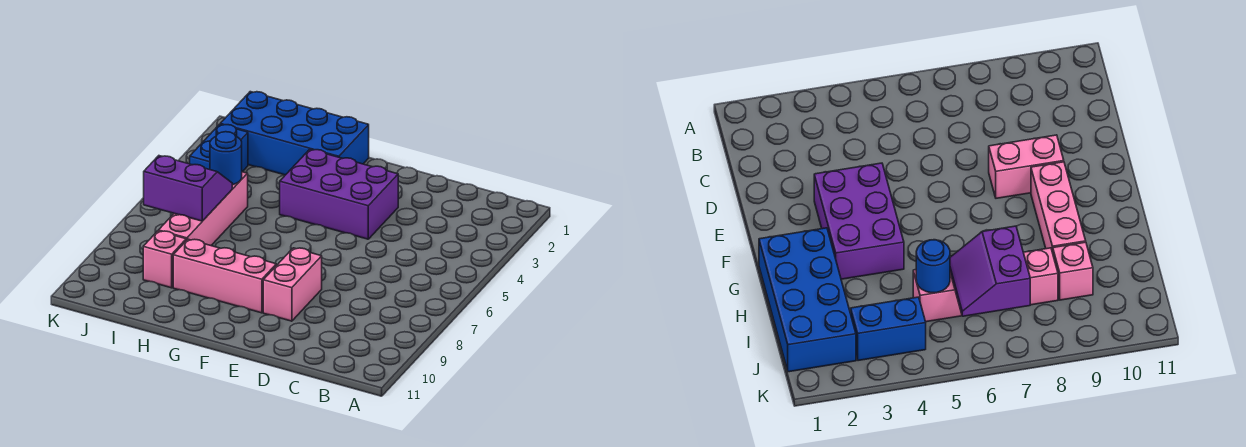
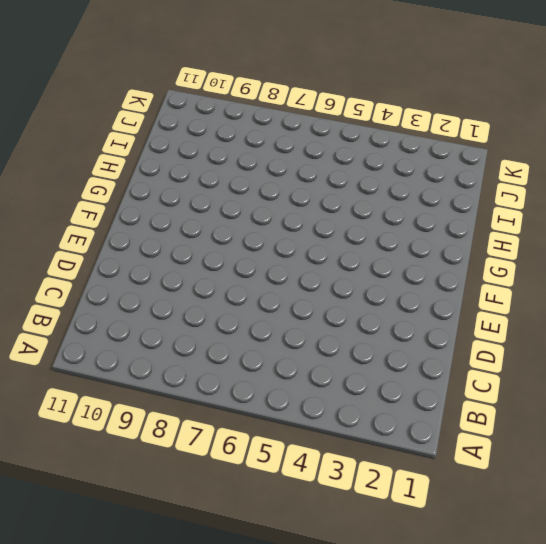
none -> purple 2x3 brick [280,149,398,239]
none -> pink 1x2 brick [263,248,322,321]

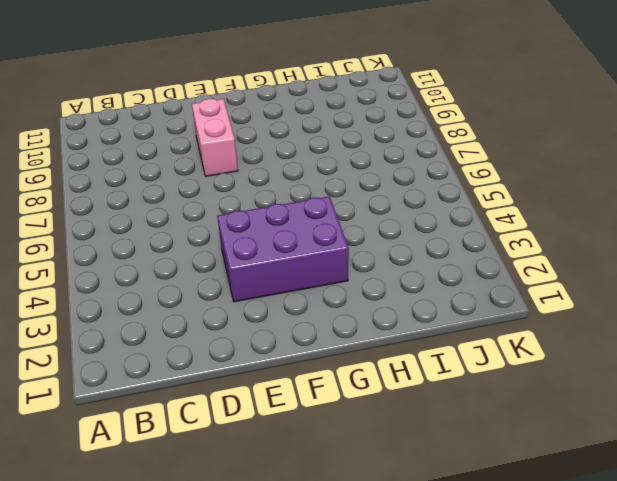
none -> pink 1x3 brick [173,239,276,313]
none -> blue 2x4 brick [221,92,369,175]

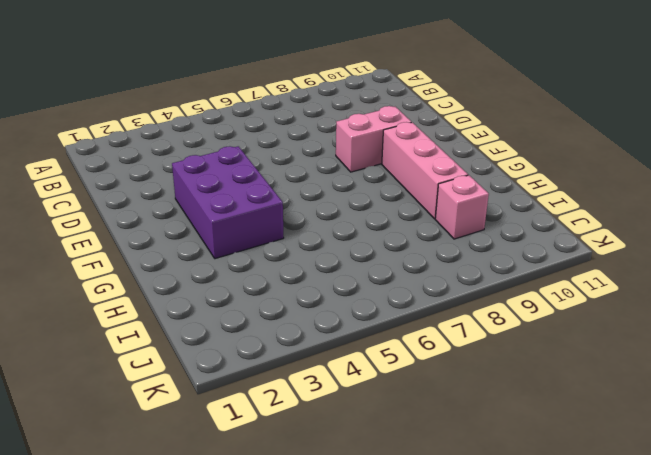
none -> blue 2x4 brick [221,92,369,175]
none -> pink 1x4 brick [158,172,248,245]

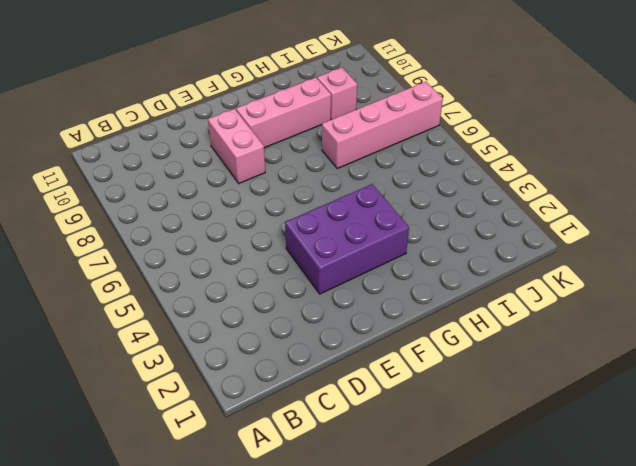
pink 1x4 brick [322,82,443,168] -> pink 1x4 brick turned to [158,172,248,245]
none -> blue 2x4 brick [221,92,369,175]
none -> blue 1x2 brick [190,124,248,172]

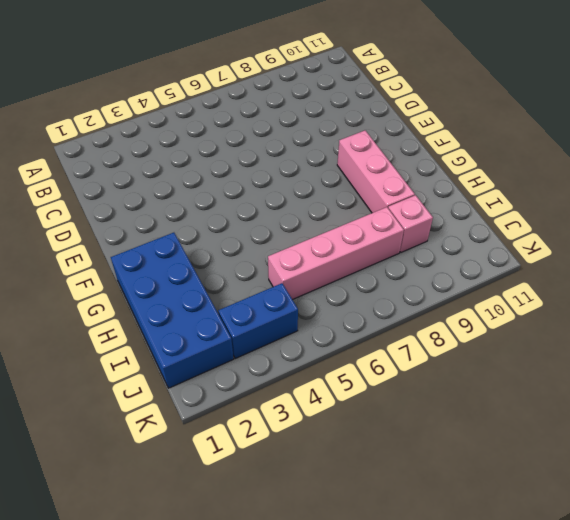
none -> purple 2x3 brick [280,149,398,239]
none -> pink 1x2 brick [263,248,322,321]

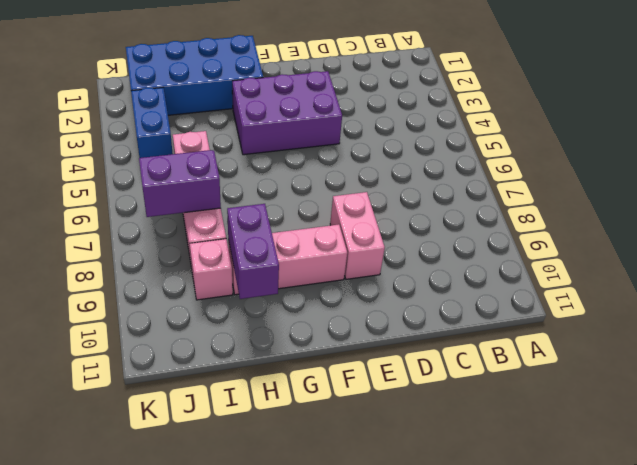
purple 1x2 brick [227,204,279,299] -> none
none -> blue 1x1 round brick [210,132,242,185]

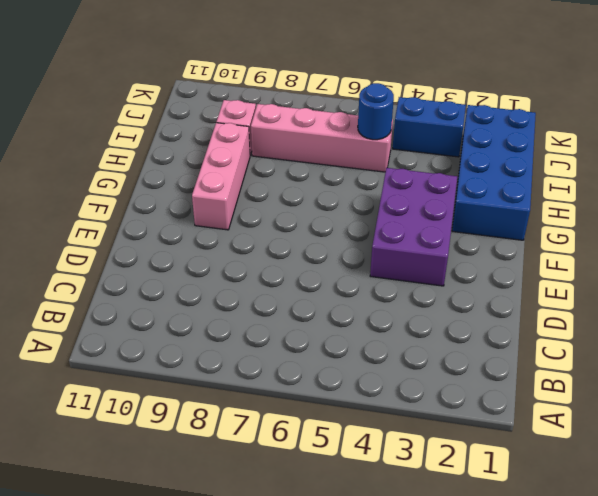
none -> pink 1x2 brick [263,248,322,321]
none -> purple 2x2 slope [144,156,232,221]

